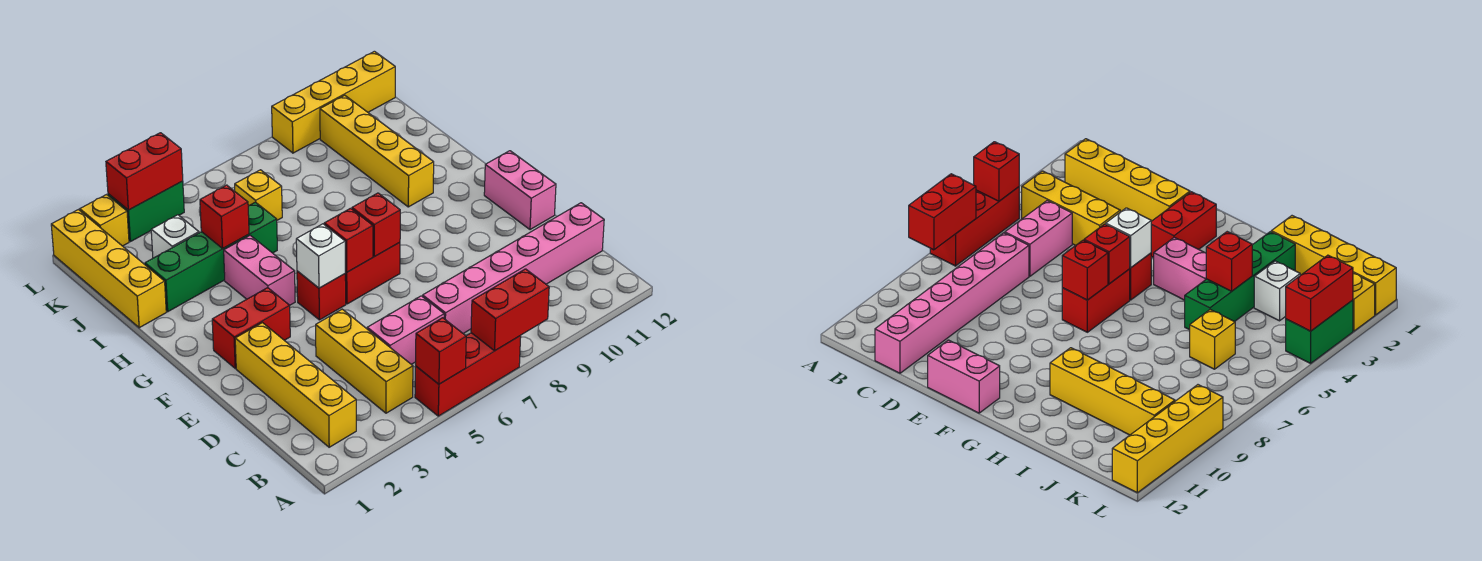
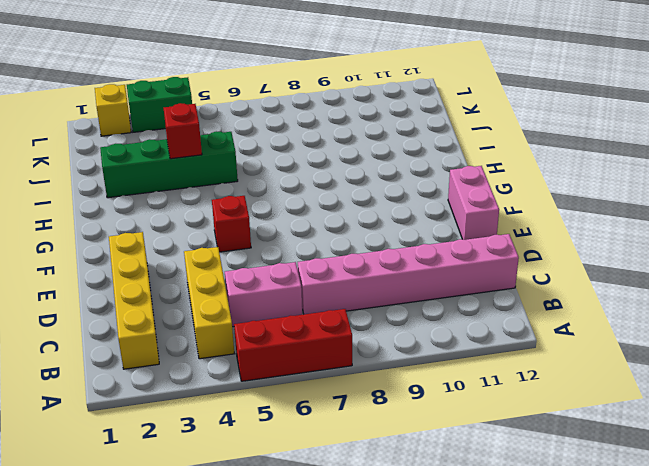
none -> red 1x2 brick [212,288,290,368]
none -> red 1x2 brick [345,242,400,304]
none -> pink 1x2 brick [224,235,295,305]

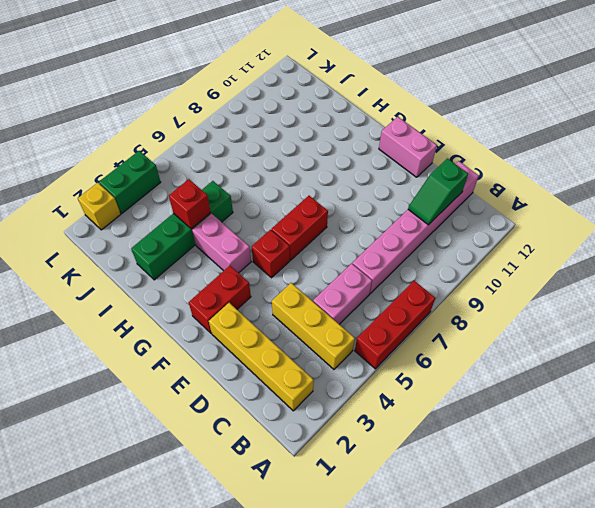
green 1x2 slope [408,158,468,225] -> none
none -> yellow 1x4 brick [320,95,434,207]
none -> yellow 1x4 brick [51,210,166,328]
none -> white 1x1 brick [151,215,199,258]

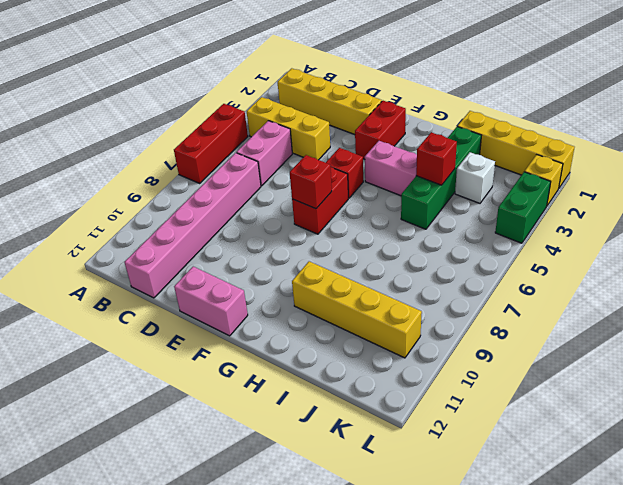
none -> yellow 1x1 brick [235,170,282,220]
none -> yellow 1x4 brick [272,51,395,153]
none -> red 1x1 brick [416,318,466,384]

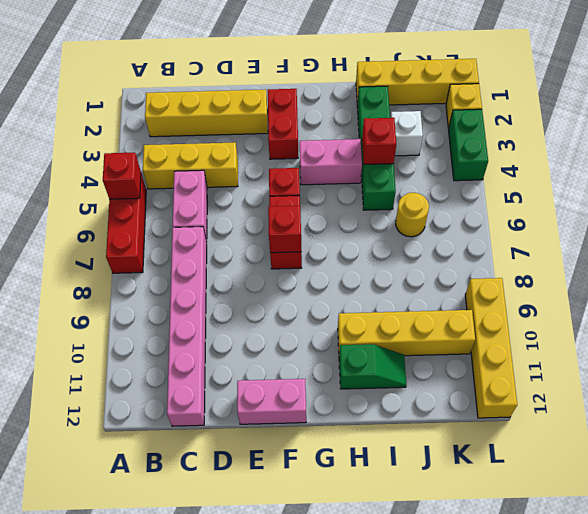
green 1x2 slope [339,344,406,389] -> none
yellow 1x1 round brick [396,193,429,237] -> yellow 1x1 brick [235,170,282,220]
none -> red 1x2 brick [471,269,549,351]
none -> white 1x1 brick [296,224,345,288]
none -> red 1x1 brick [324,208,373,272]

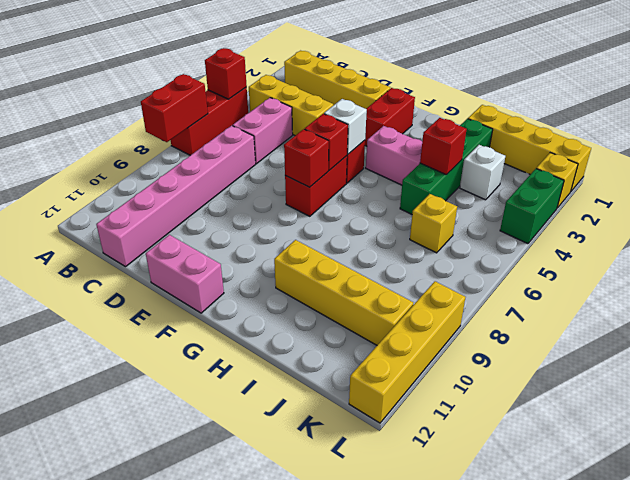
none -> red 1x2 brick [106,133,183,210]

